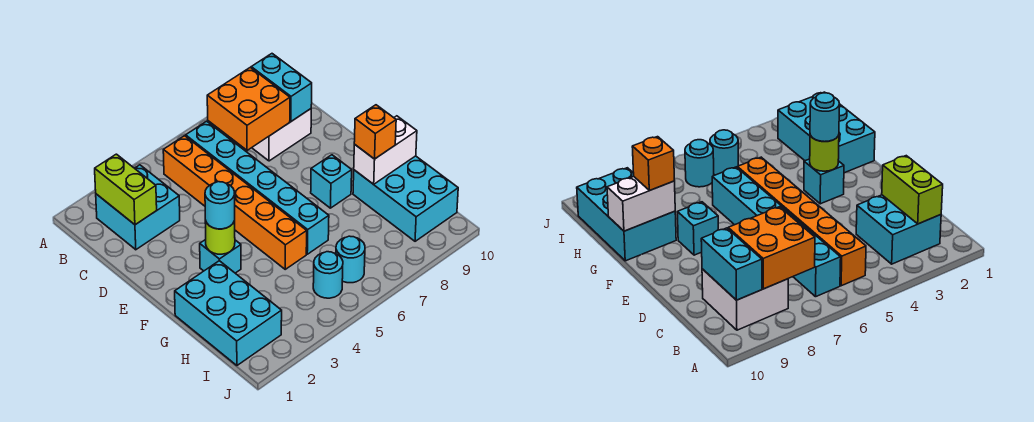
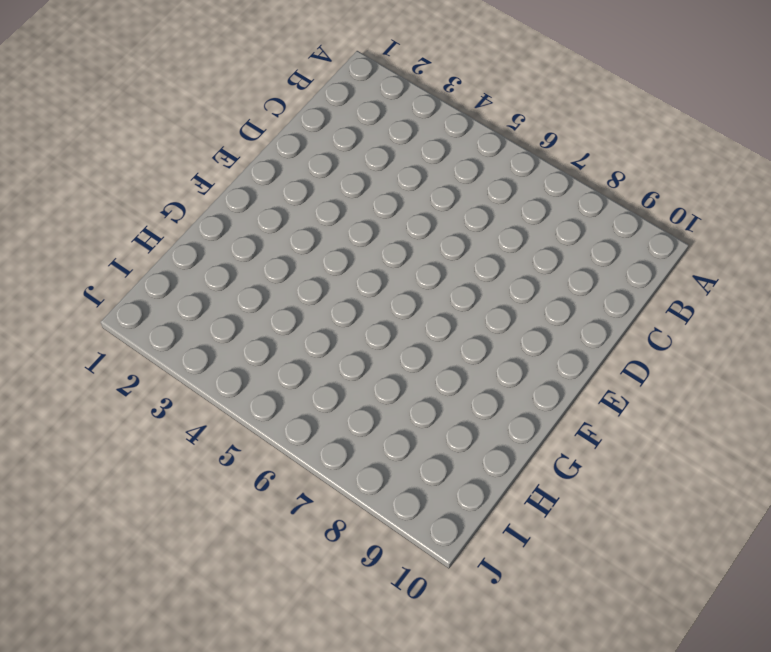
none -> cyan 2x2 brick [96,165,180,250]
none -> orange 1x6 brick [163,136,307,269]
none -> cyan 1x6 brick [186,121,329,254]

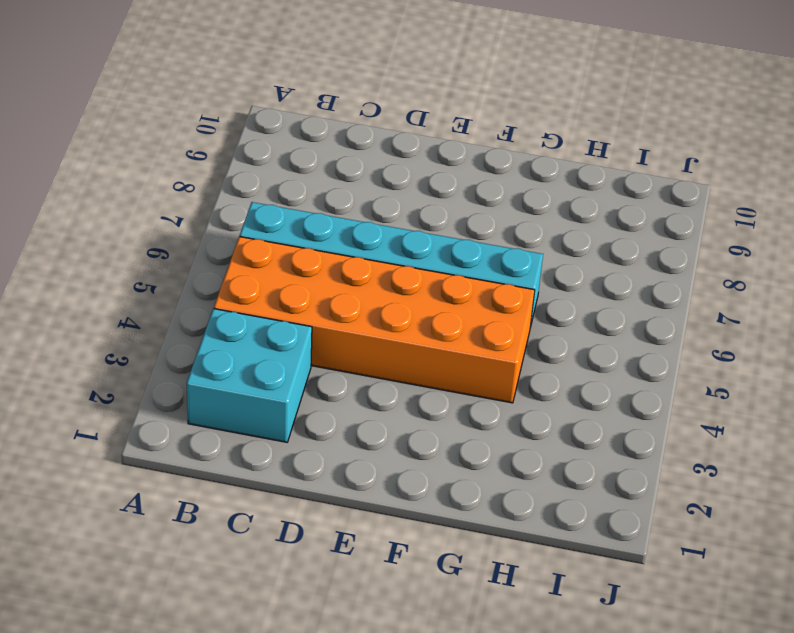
orange 2x6 brick [214,237,535,403] -> orange 1x6 brick [163,136,307,269]
none -> white 2x2 brick [252,109,311,161]
none -> cyan 1x1 brick [200,240,241,273]
none -> cyan 1x1 brick [311,155,352,208]

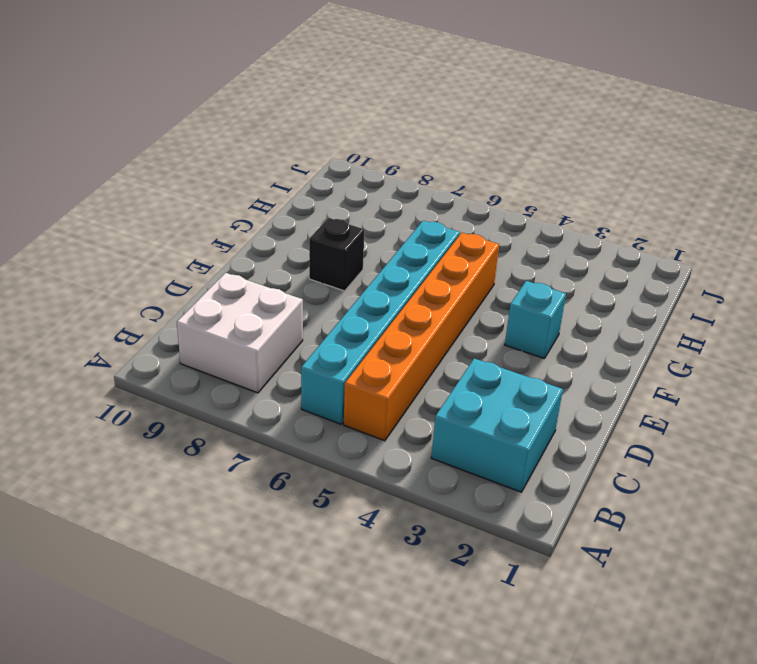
black 1x1 brick [309,218,365,291] -> cyan 1x1 brick [311,155,352,208]
none -> cyan 2x3 brick [175,261,282,365]
none -> cyan 2x3 brick [353,156,458,241]
none -> cyan 1x1 round brick [313,252,343,298]

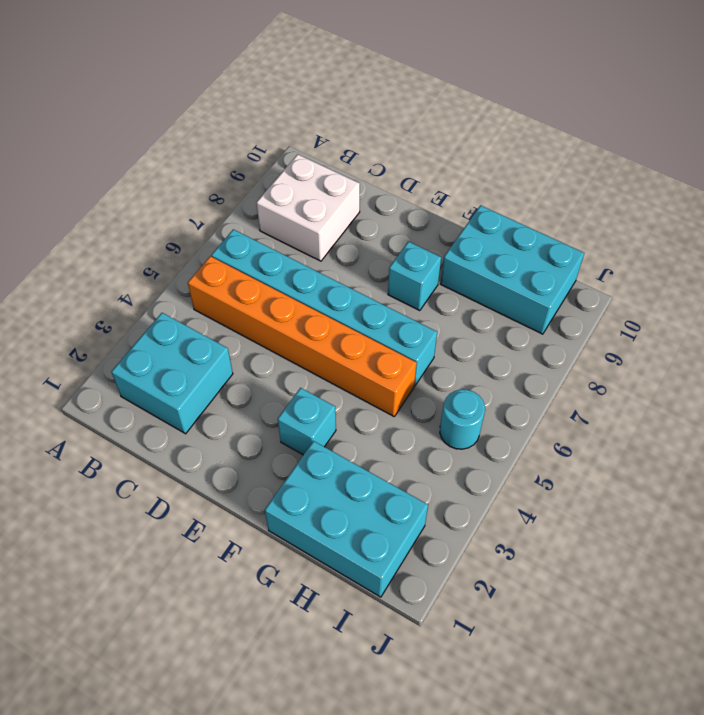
none -> cyan 1x1 round brick [336,236,365,283]
none -> lime 1x2 brick [95,154,157,225]
none -> orange 2x2 brick [207,67,290,150]

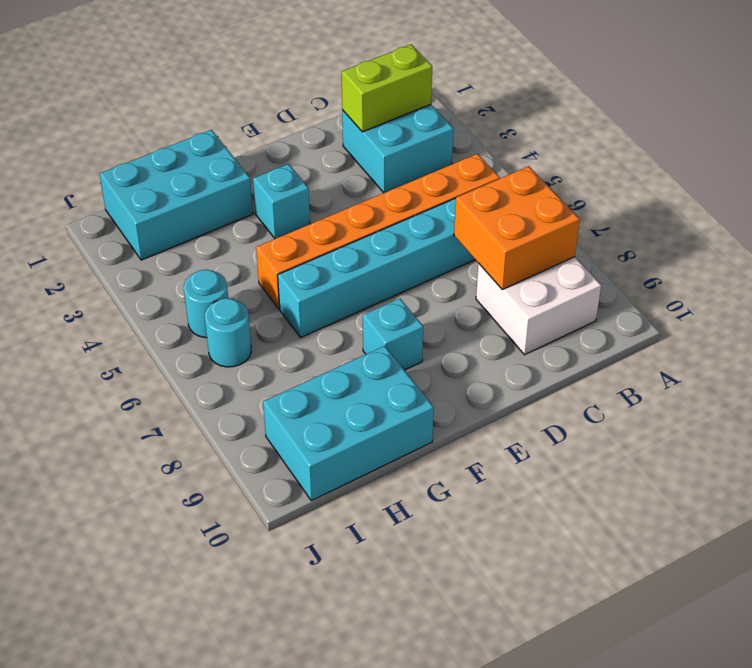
none -> cyan 1x2 brick [251,54,312,121]
none -> lime 1x1 round brick [205,220,235,254]
none -> white 1x2 brick [354,116,417,184]

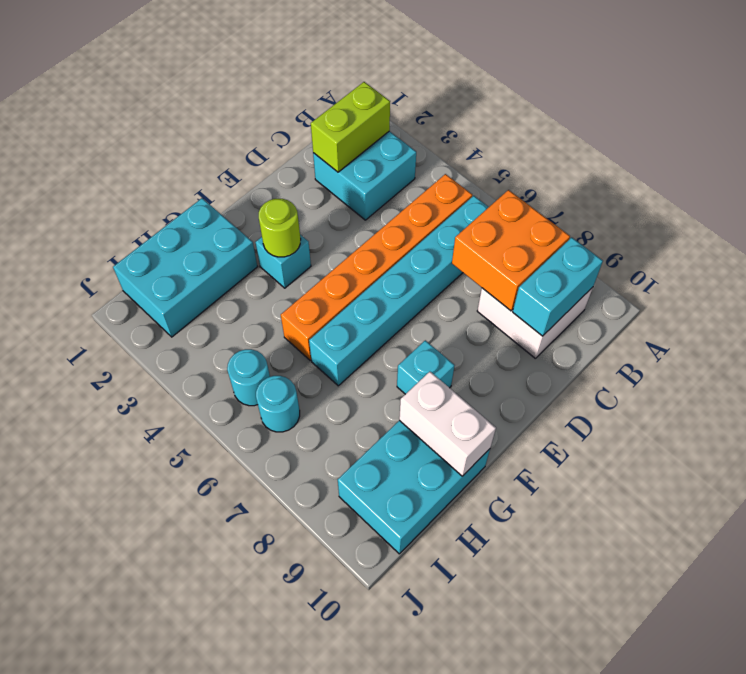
none -> cyan 1x1 round brick [205,182,235,229]
none -> orange 1x1 brick [354,105,396,159]

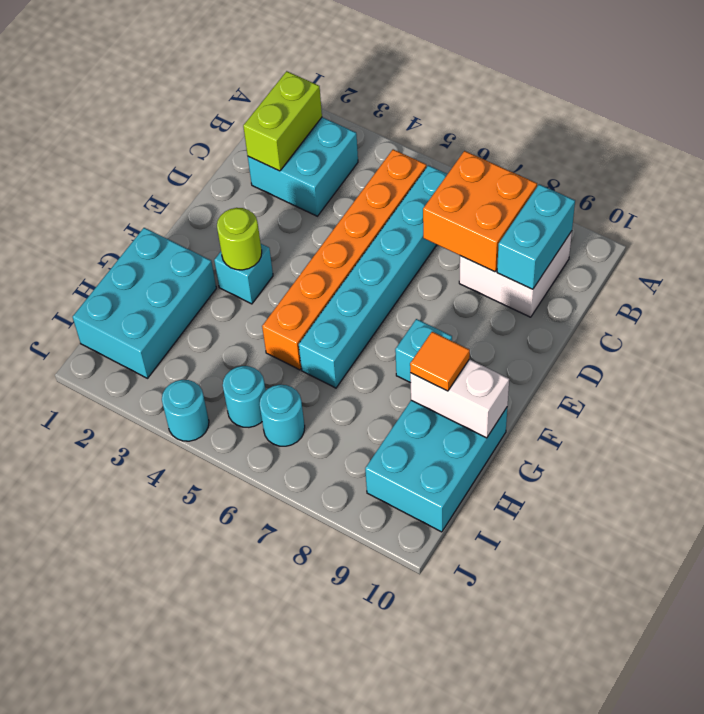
orange 1x1 tile [410,332,470,391] -> orange 1x1 brick [354,105,396,159]
cyan 1x1 round brick [162,380,209,441] -> cyan 1x1 round brick moved to [205,182,235,229]

